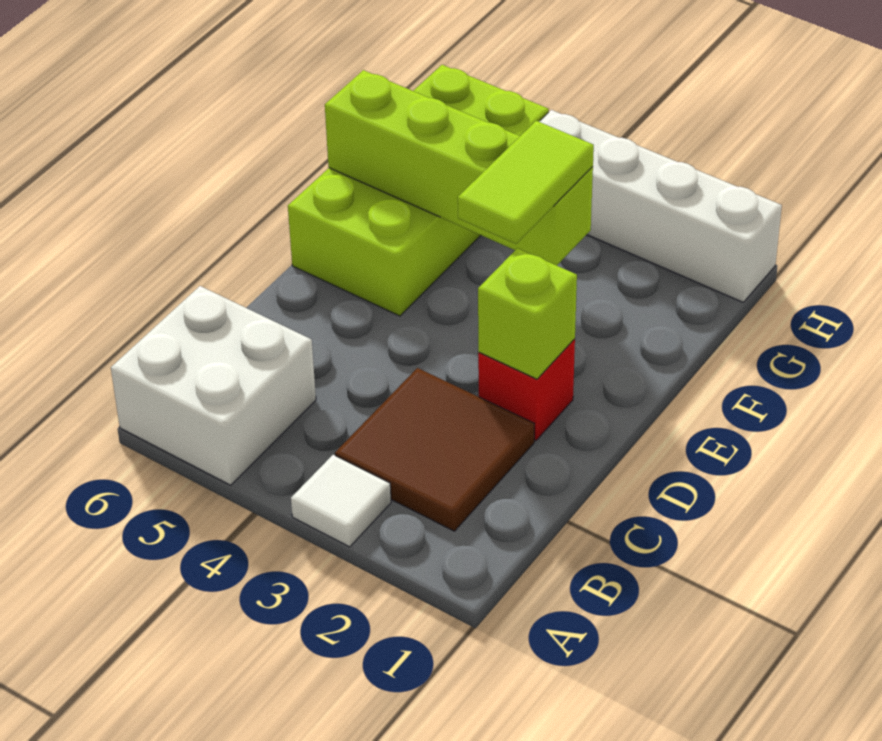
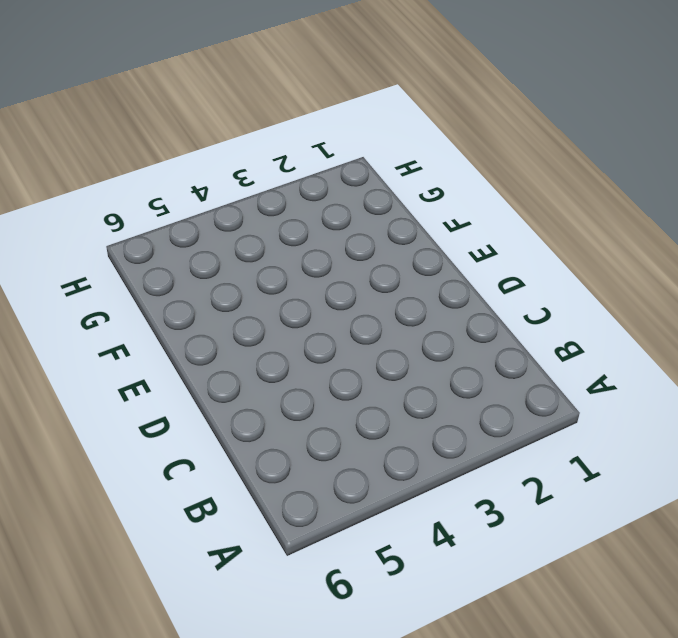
none -> white 1x1 tile [291,455,391,547]
none -> white 2x2 brick [111,286,316,485]

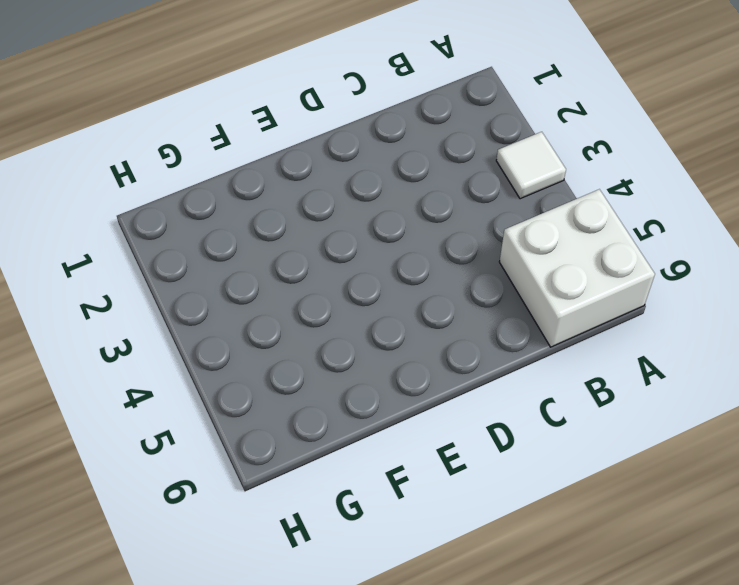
none -> brown 2x2 tile [335,368,534,531]
none -> red 1x1 brick [478,339,575,441]

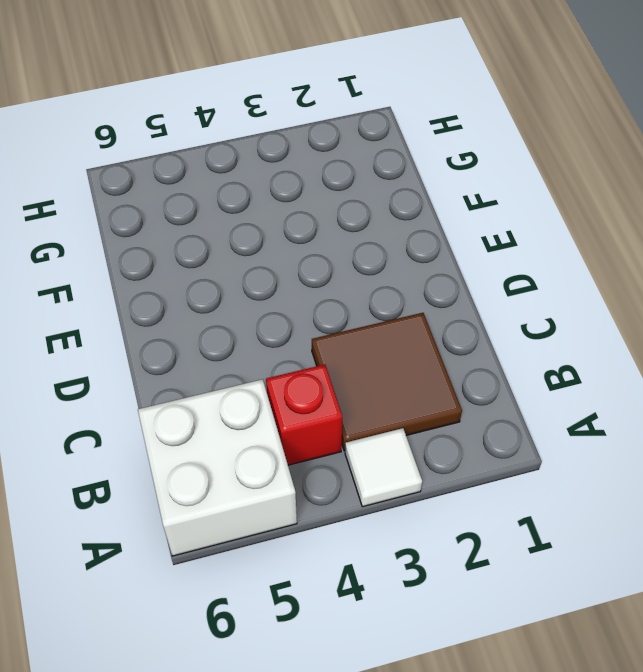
red 1x1 brick [266,364,342,465] -> red 1x1 brick moved to [478,339,575,441]
none -> lime 2x4 brick [288,65,549,316]
none -> white 1x4 brick [539,110,782,302]

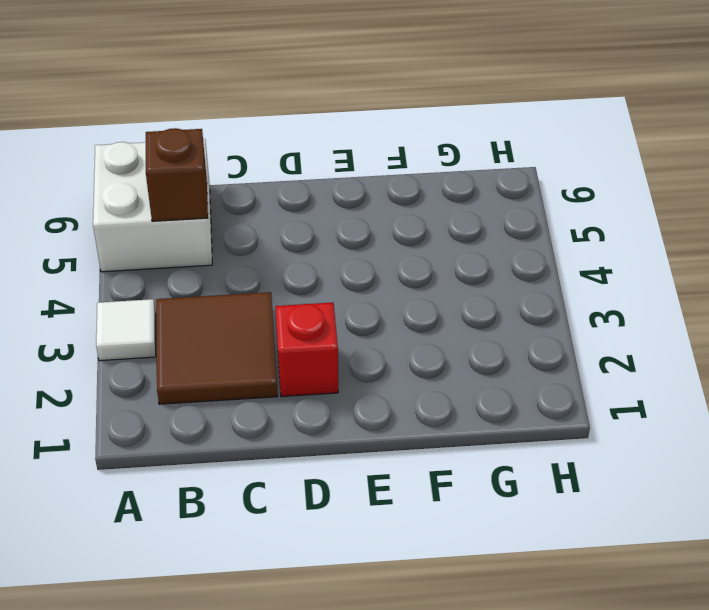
brown 1x1 brick [146,128,208,221] -> none
none -> lime 2x4 brick [288,65,549,316]
none -> white 1x4 brick [539,110,782,302]

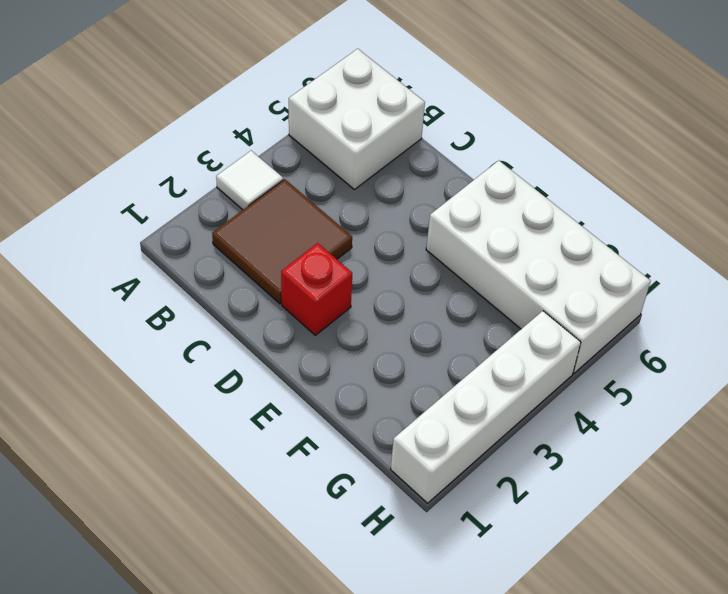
white 2x4 brick [426,160,651,373] -> lime 2x4 brick [288,65,549,316]
none -> lime 1x1 brick [478,248,577,379]
none -> lime 1x4 brick [325,70,593,265]

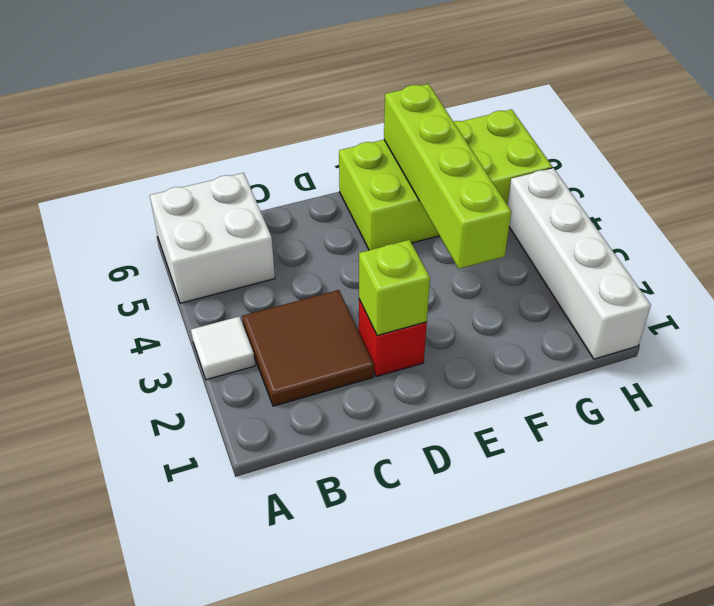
none -> lime 1x2 tile [458,121,594,244]

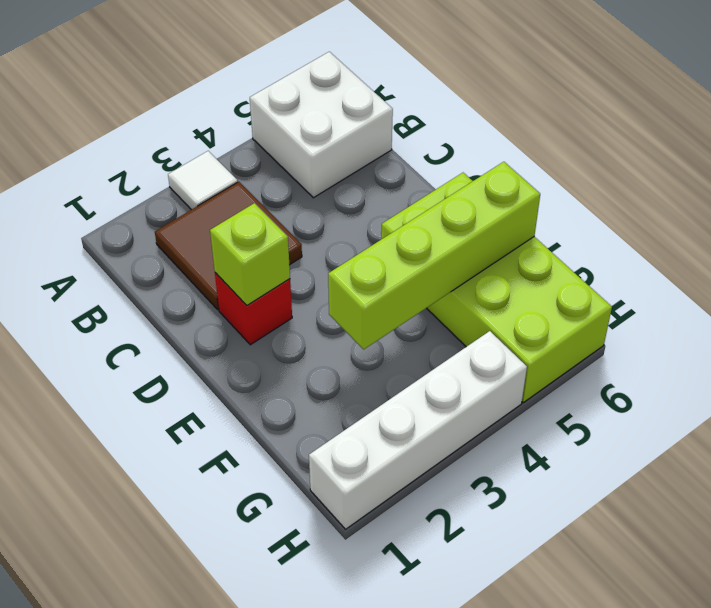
none -> lime 1x2 tile [458,121,594,244]

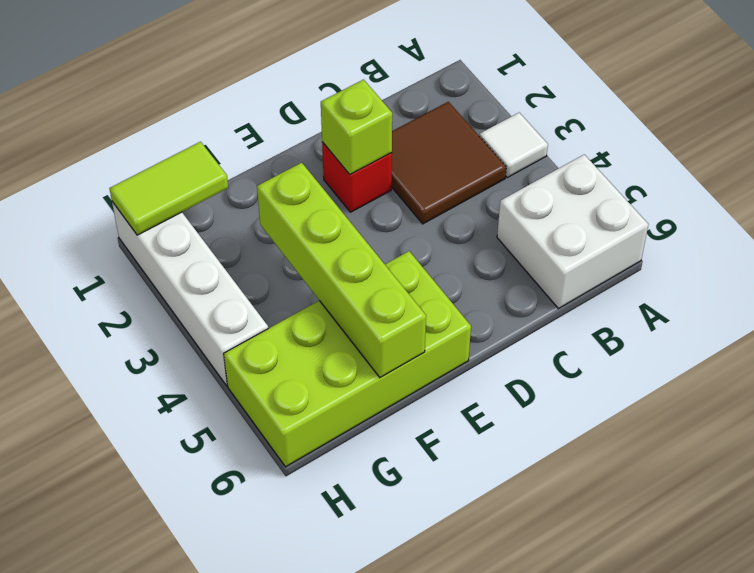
lime 1x2 tile [109,142,228,235] -> lime 1x2 tile moved to [458,121,594,244]

